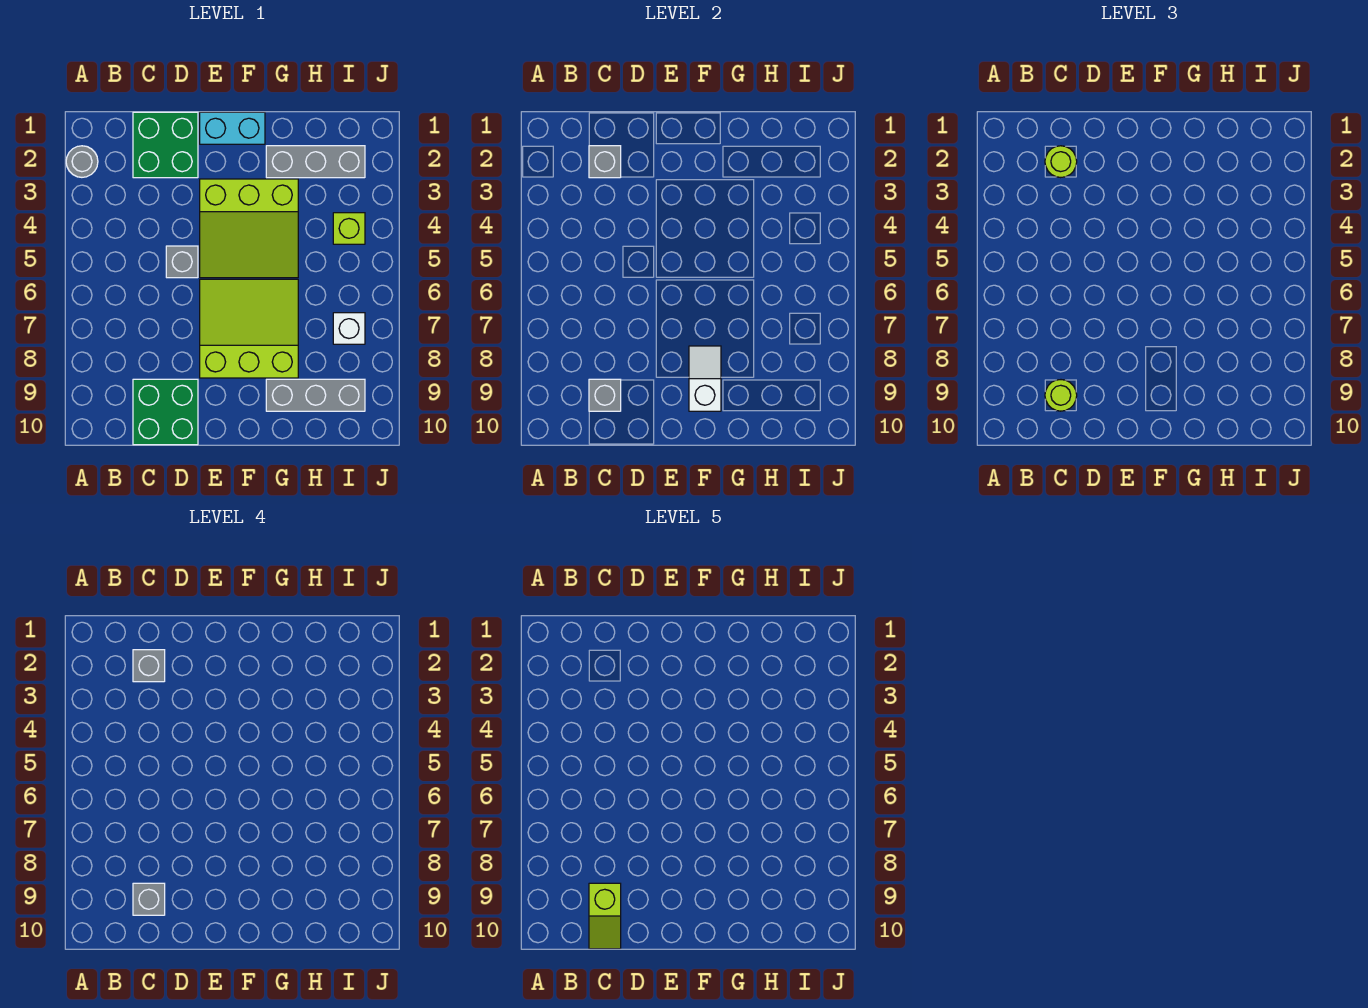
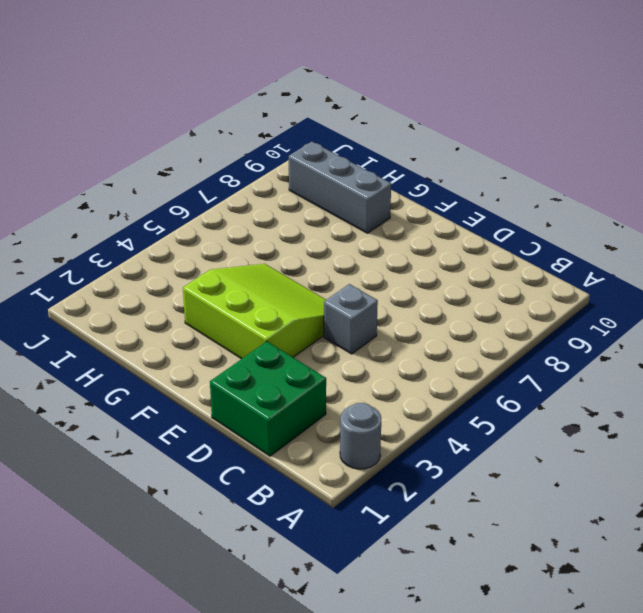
none -> green 2x2 brick [133,379,198,445]
none -> cyan 1x2 brick [200,112,265,144]
none -> lime 3x3 slope [200,279,298,378]

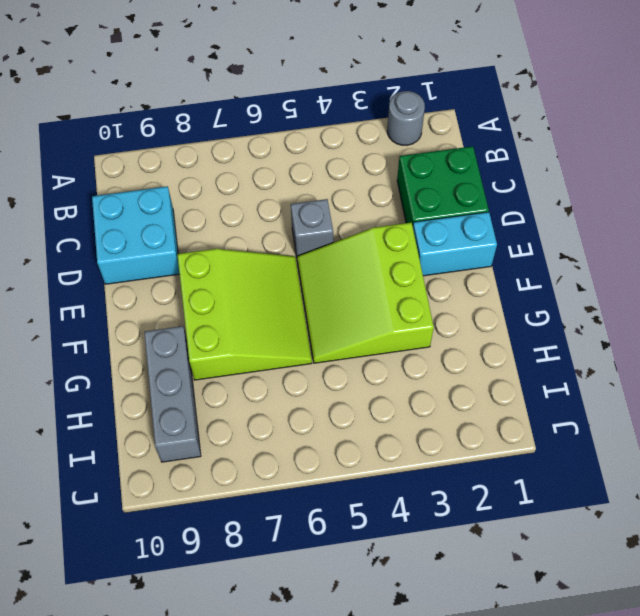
cyan 2x2 brick [92,186,180,284] -> green 2x2 brick [133,379,198,445]
cyan 1x2 brick [413,212,497,276] -> cyan 1x2 brick turned to [200,112,265,144]
none -> grey 1x3 brick [266,146,365,178]
none -> lime 1x1 brick [333,213,365,244]
none -> white 1x1 brick [333,313,365,344]

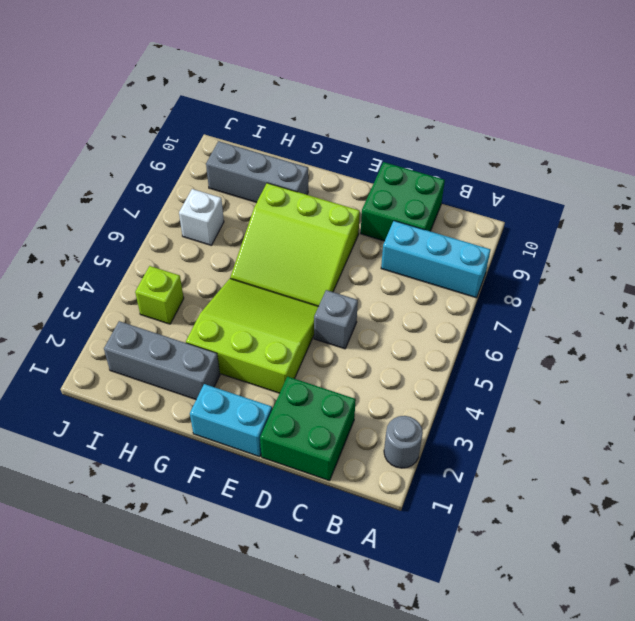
cyan 1x3 brick [381,221,490,298] -> none
none -> grey 1x1 brick [589,146,621,178]
none -> grey 1x1 brick [589,379,621,411]
none -> white 1x2 slope [689,346,721,411]

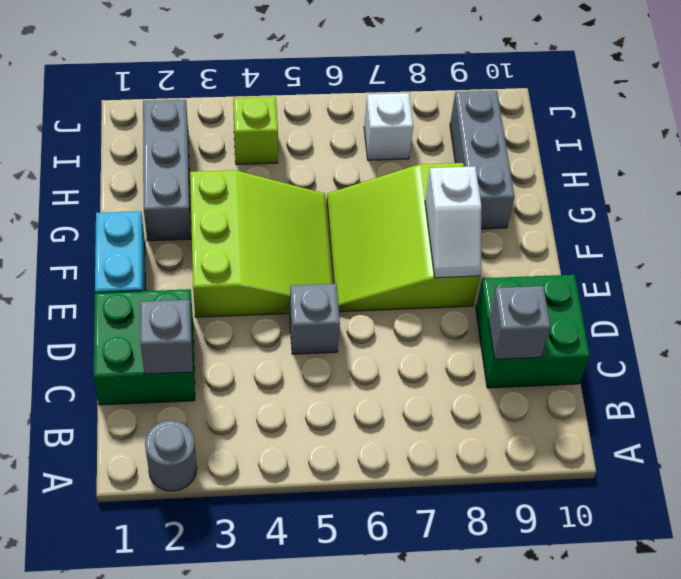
white 1x2 slope [425,167,481,278] -> white 1x2 slope turned to [689,346,721,411]
none -> lime 1x1 round brick [1045,146,1077,178]
none -> lime 1x1 round brick [1045,380,1077,411]
none -> grey 1x1 brick [133,650,165,682]

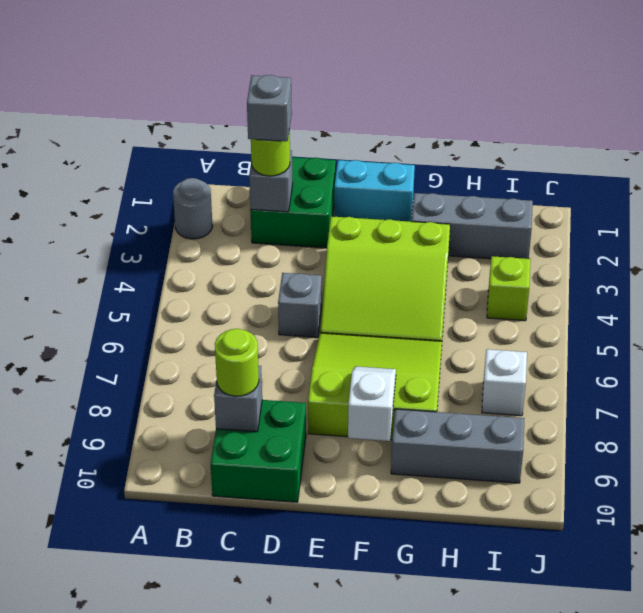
none -> grey 1x1 brick [133,883,165,915]
none -> lime 1x2 slope [589,883,621,949]

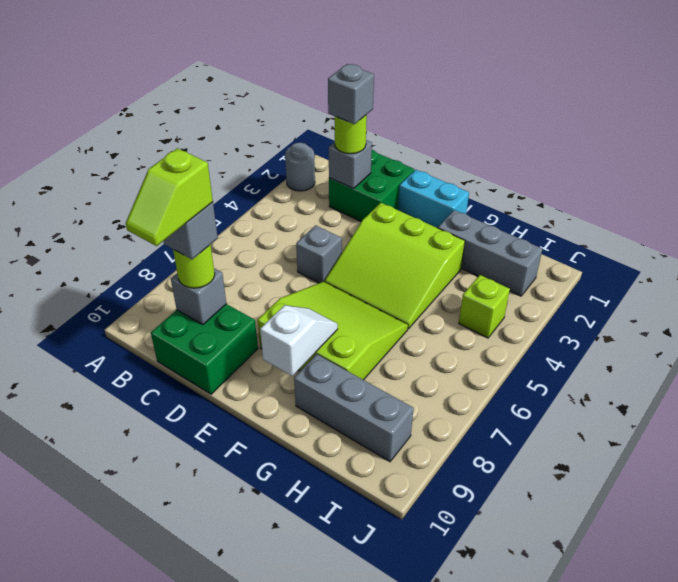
none -> white 1x1 brick [333,313,365,344]

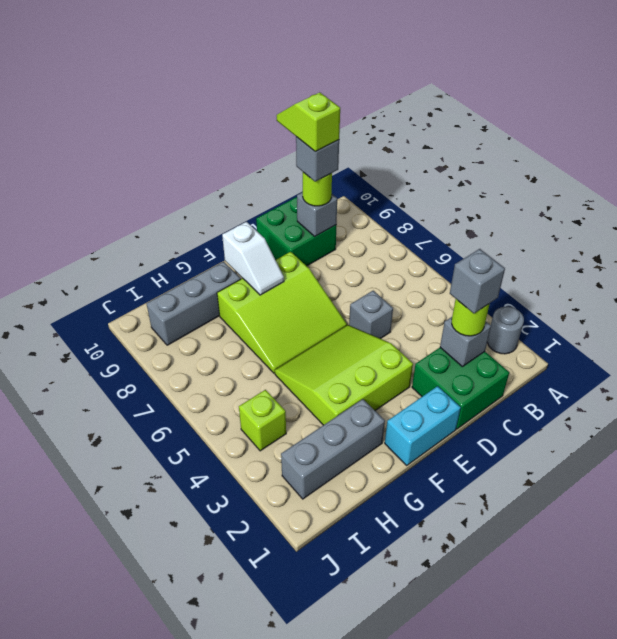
none -> white 1x1 brick [333,313,365,344]

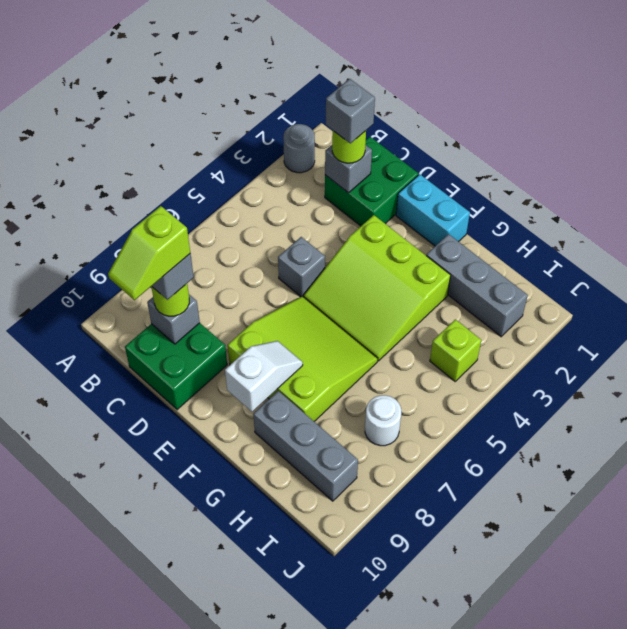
white 1x1 round brick [365,395,401,446] -> white 1x1 brick [333,313,365,344]

